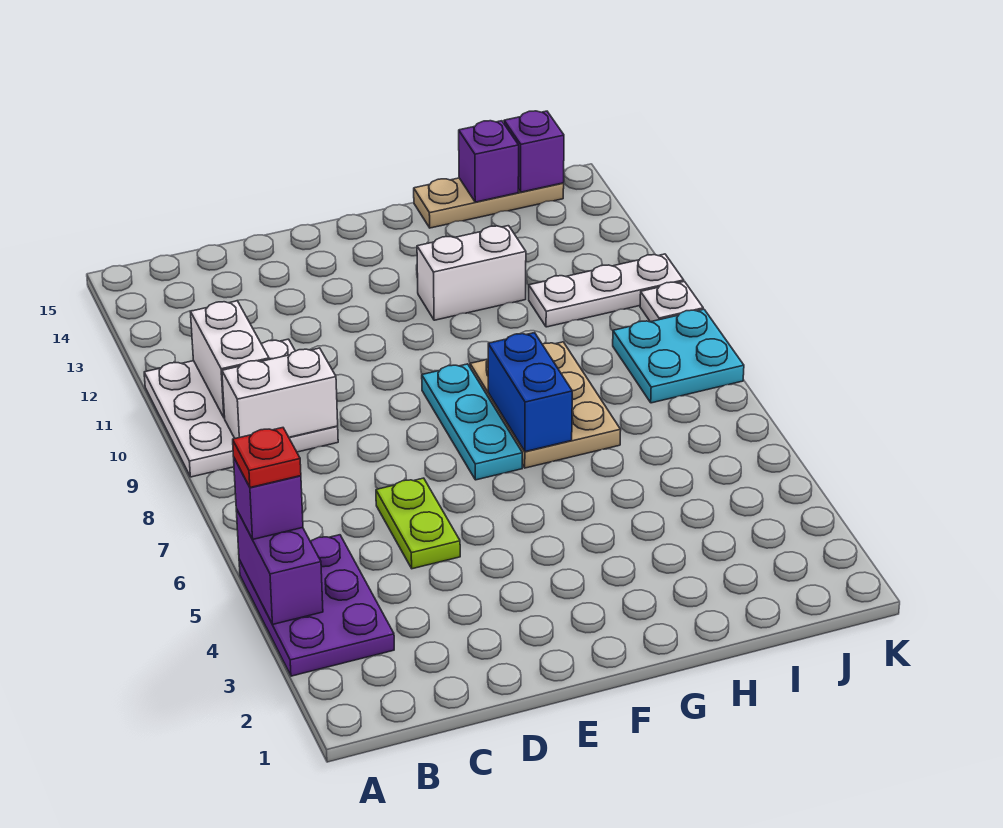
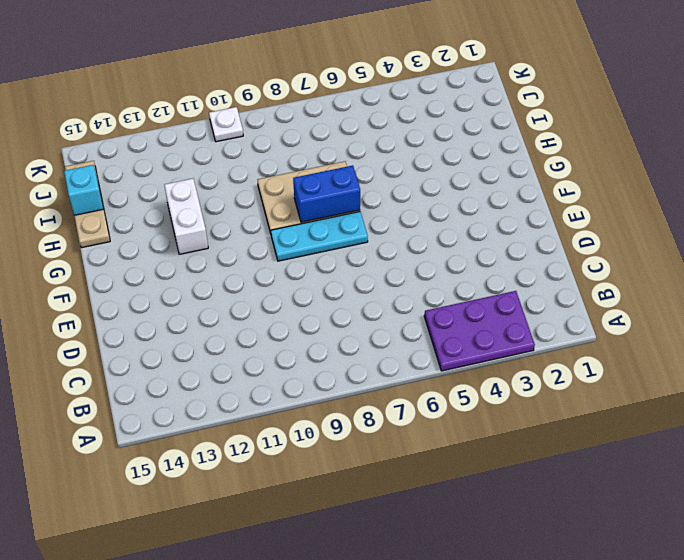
cyan 1x1 brick [64,165,104,215] -> purple 1x1 brick [459,121,519,202]
none -> white 3x3 plate [144,339,338,477]
none -> lime 1x2 plate [376,478,460,569]
none -> white 1x3 plate [529,254,684,327]

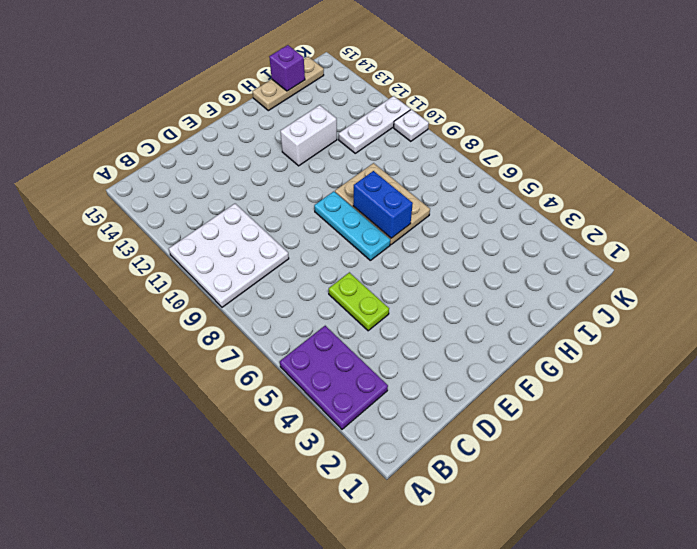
none -> cyan 2x2 plate [613,309,744,403]
none -> purple 1x2 brick [236,509,323,624]
none -> white 1x2 brick [222,348,338,438]

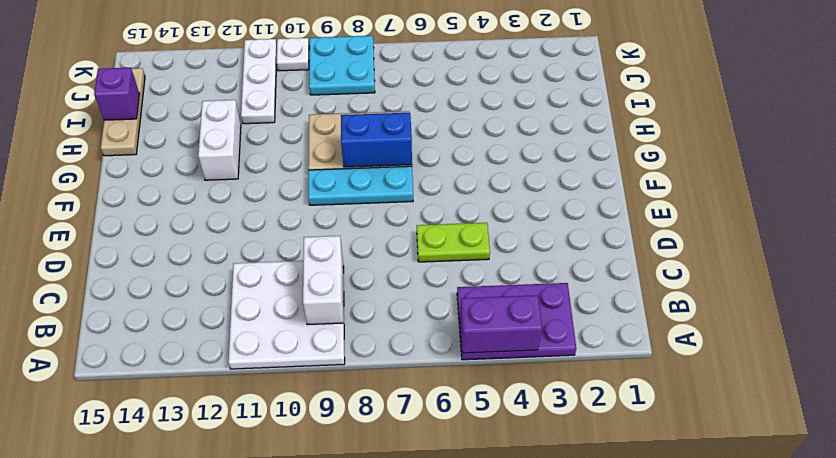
none -> white 1x2 brick [191,301,269,418]
none -> purple 1x1 brick [504,111,564,192]
none -> purple 1x1 brick [234,458,303,539]

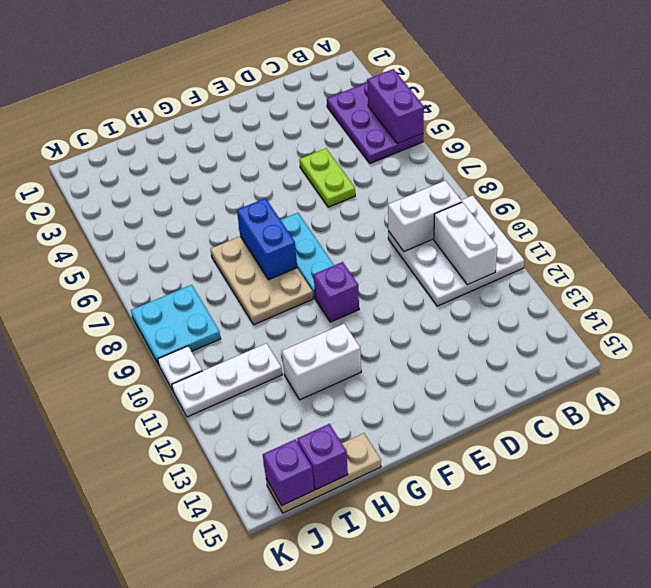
purple 1x1 brick [314,262,359,322] -> purple 1x1 brick moved to [234,458,303,539]
none -> red 1x1 plate [233,428,301,488]

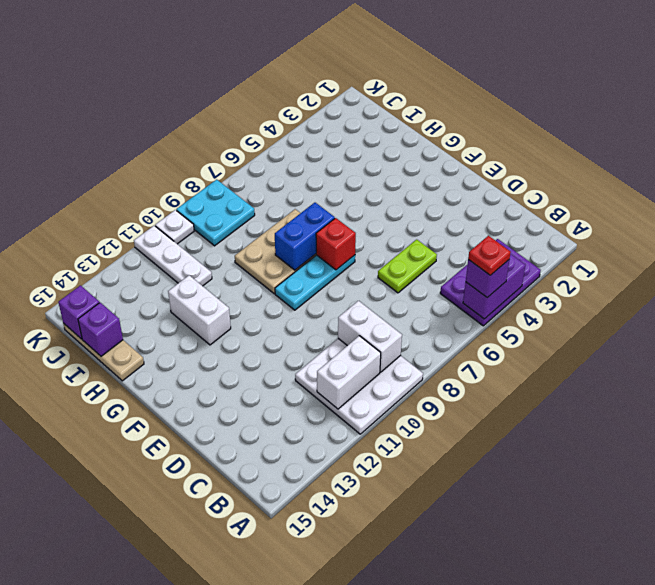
red 1x1 brick [316,218,356,270] -> none

